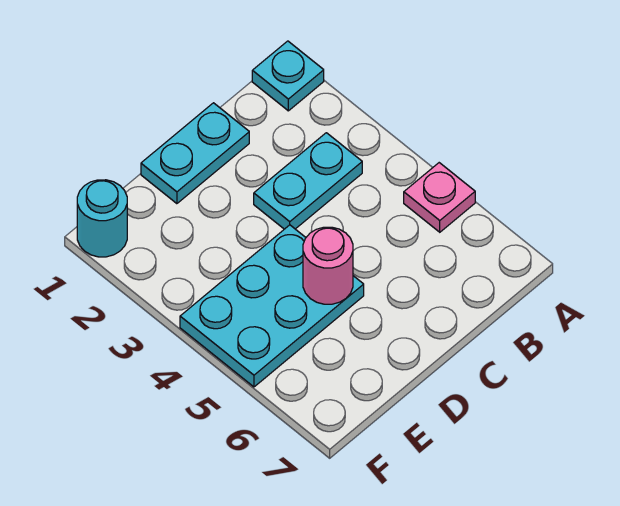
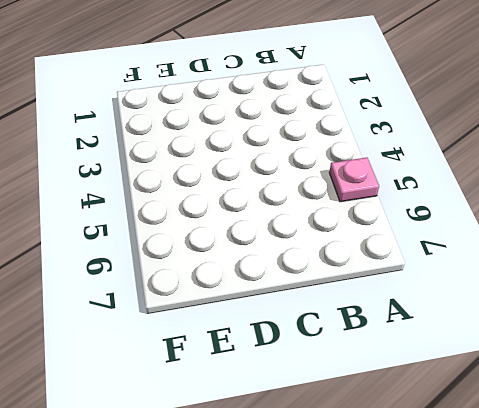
none -> cyan 1x1 plate [252,41,324,111]
none -> cyan 1x2 plate [254,133,362,229]

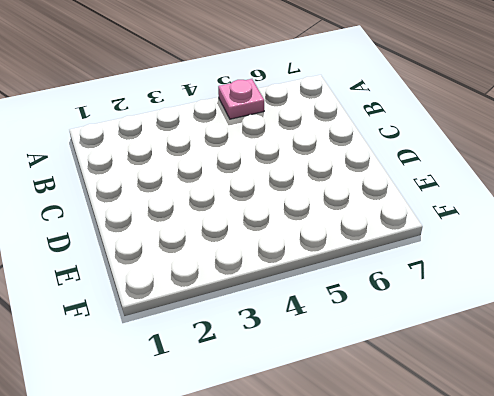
none -> cyan 1x1 plate [252,41,324,111]
none -> cyan 1x2 plate [254,133,362,229]

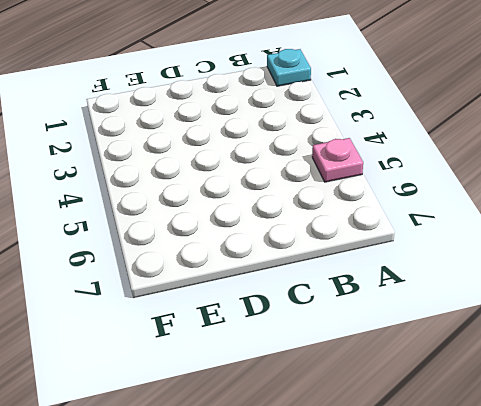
none -> cyan 1x2 plate [254,133,362,229]
none -> cyan 1x2 plate [141,103,249,204]

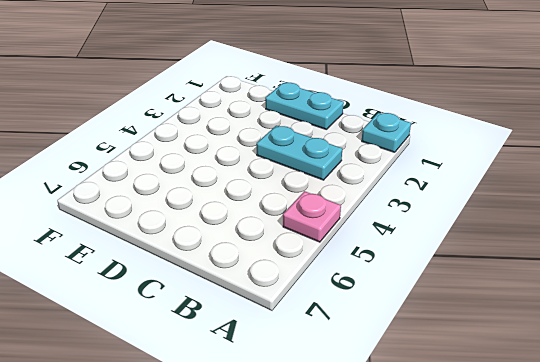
none -> cyan 2x3 plate [180,225,364,387]
none -> cyan 1x1 round brick [77,180,127,257]

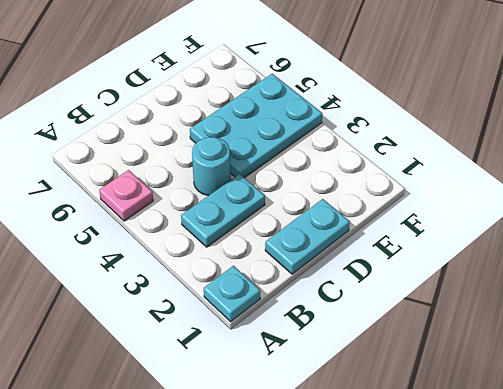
cyan 1x1 round brick [192,137,231,196] -> cyan 1x1 round brick moved to [77,180,127,257]
none -> pink 1x1 round brick [303,227,353,304]

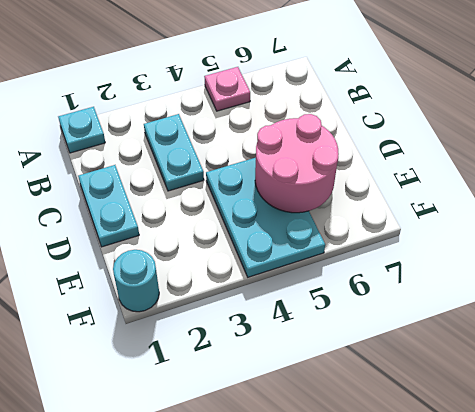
pink 2x2 round brick [255,114,339,213] -> pink 1x1 round brick [303,227,353,304]

